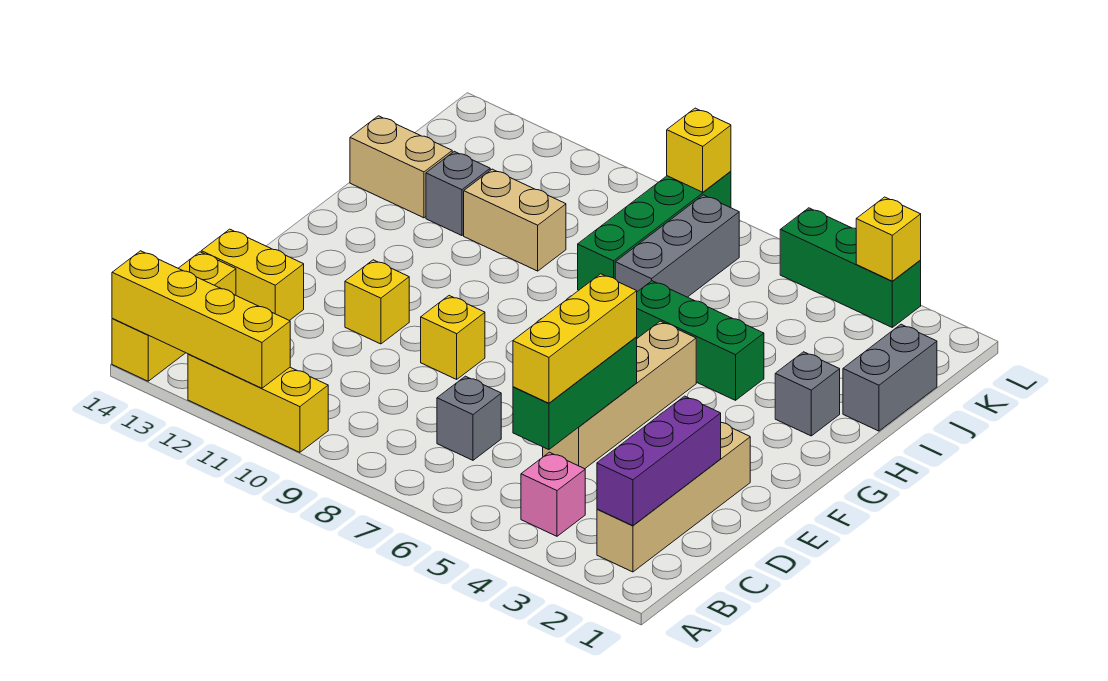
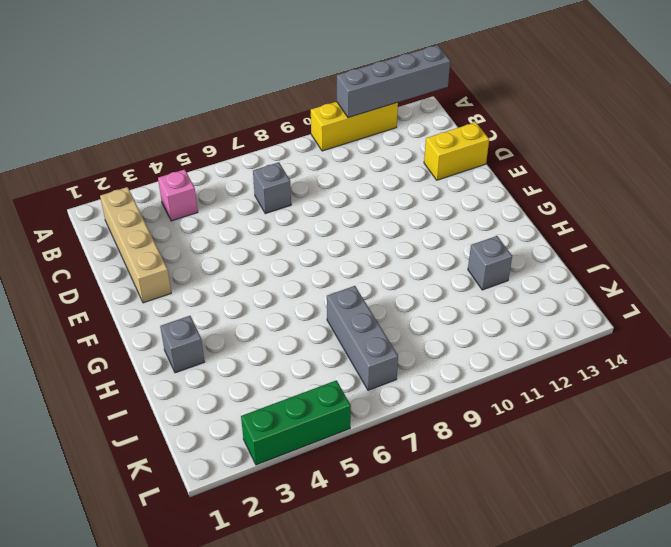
grey 1x4 brick [337,45,450,118] -> yellow 1x4 brick [112,251,290,388]
none -> yellow 1x3 brick [112,252,236,381]
none -> tan 1x4 brick [543,321,696,469]
none -> yellow 1x1 brick [421,296,485,379]

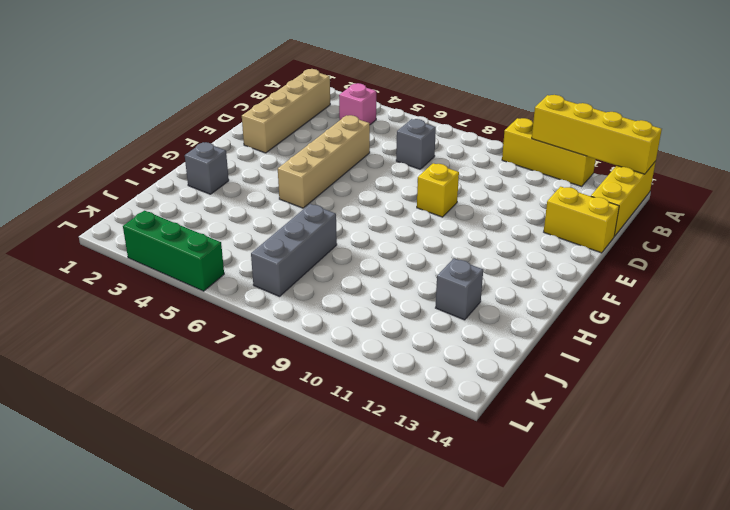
none -> yellow 1x1 brick [345,260,409,344]
none -> green 1x3 brick [637,281,764,400]
none -> grey 1x2 brick [843,324,937,431]

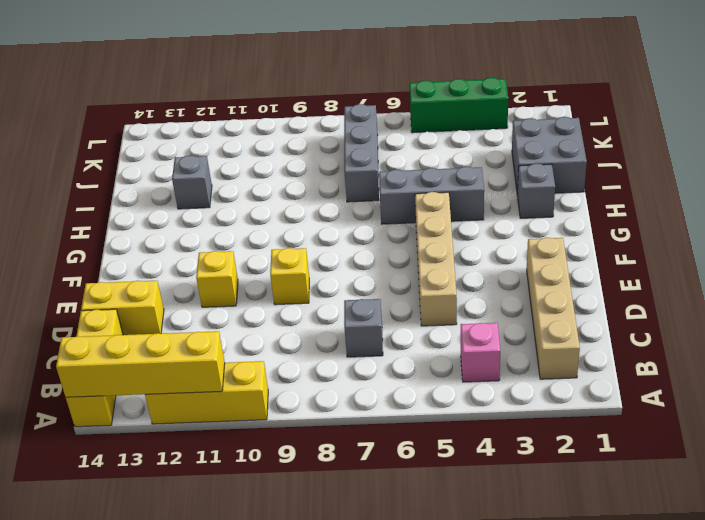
grey 1x3 brick [379,167,484,224] -> green 1x3 brick [637,281,764,400]
grey 2x2 brick [512,117,587,193] -> grey 1x2 brick [843,324,937,431]
none -> green 1x4 brick [578,171,731,290]
none -> tan 1x2 brick [464,169,566,271]
none -> tan 1x2 brick [350,116,452,218]

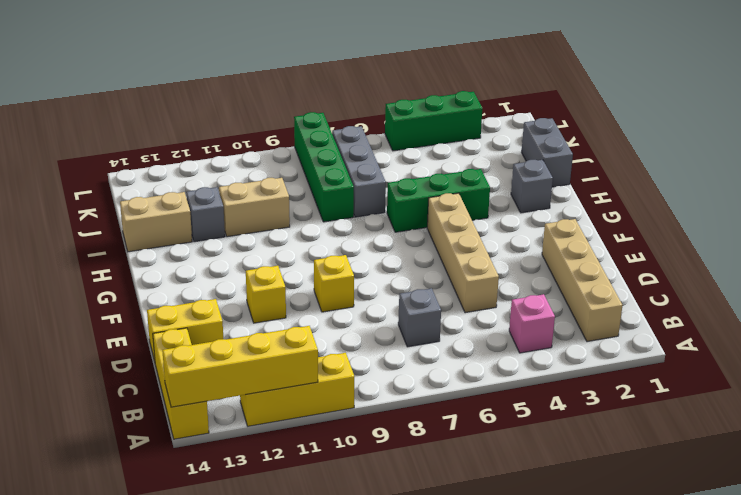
none -> purple 1x3 brick [597,396,721,526]
none -> green 1x3 brick [513,337,637,450]
none -> yellow 1x1 brick [856,197,921,281]

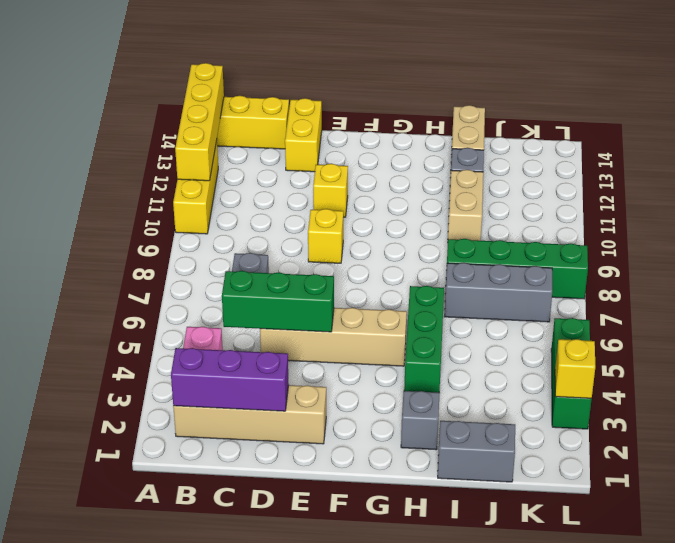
none -> yellow 1x1 brick [667,108,731,192]
none -> yellow 1x3 brick [513,274,637,403]

